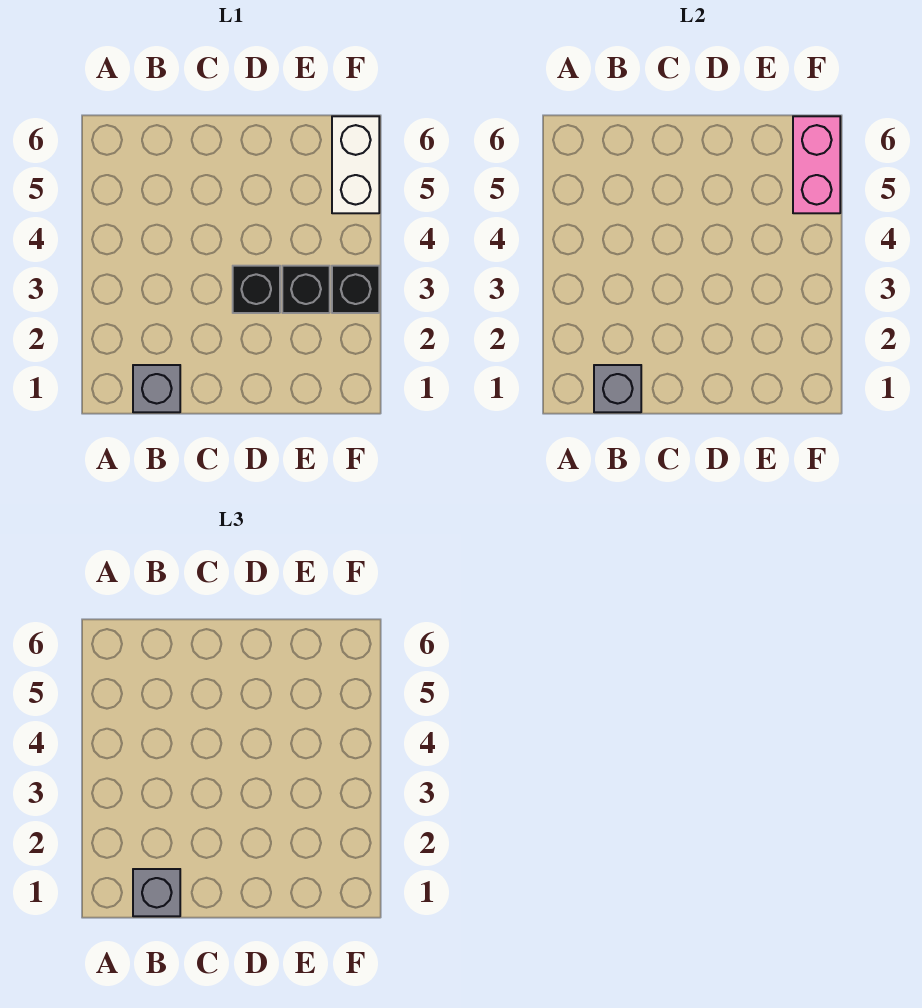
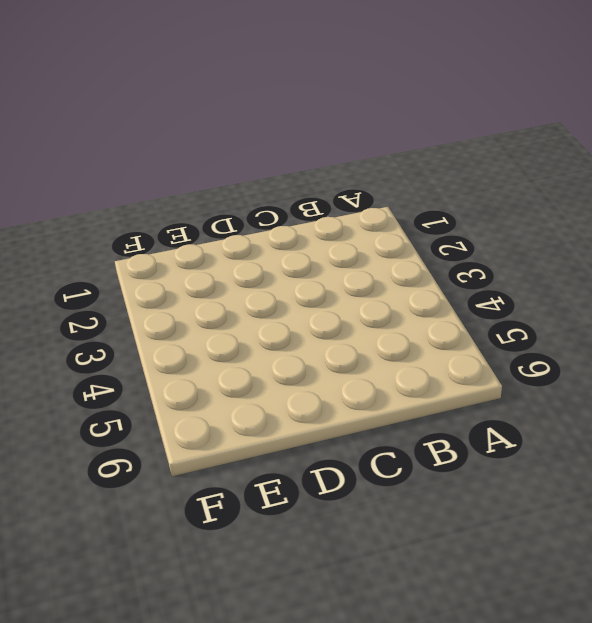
none -> grey 1x1 brick [133,365,180,412]
none -> black 1x1 brick [233,266,280,313]

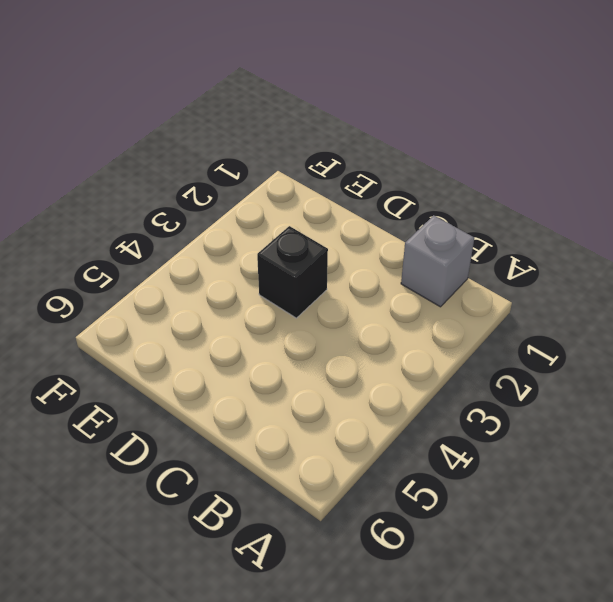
none -> black 1x1 brick [282,266,330,313]
none -> black 1x1 brick [332,266,379,313]

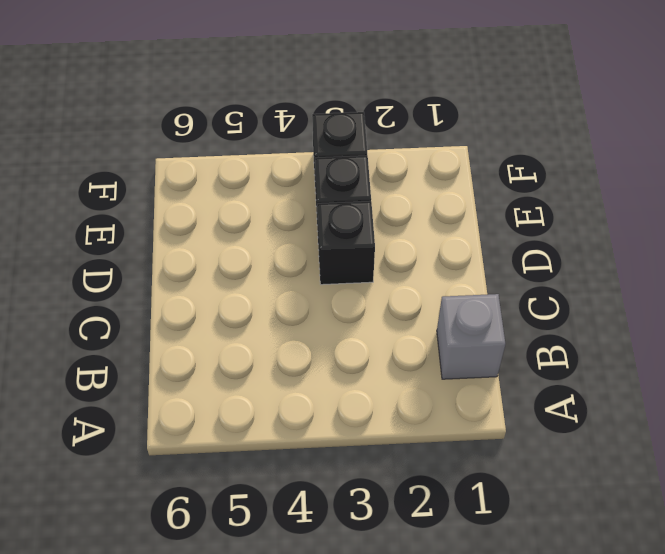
none -> white 1x2 brick [332,116,379,213]
none -> grey 1x1 brick [594,365,641,412]

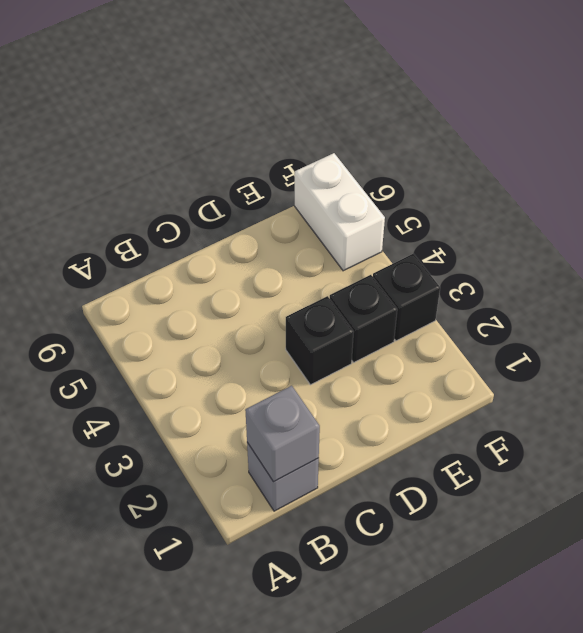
none -> pink 1x2 brick [793,116,840,213]
none -> grey 1x1 brick [133,869,180,916]

